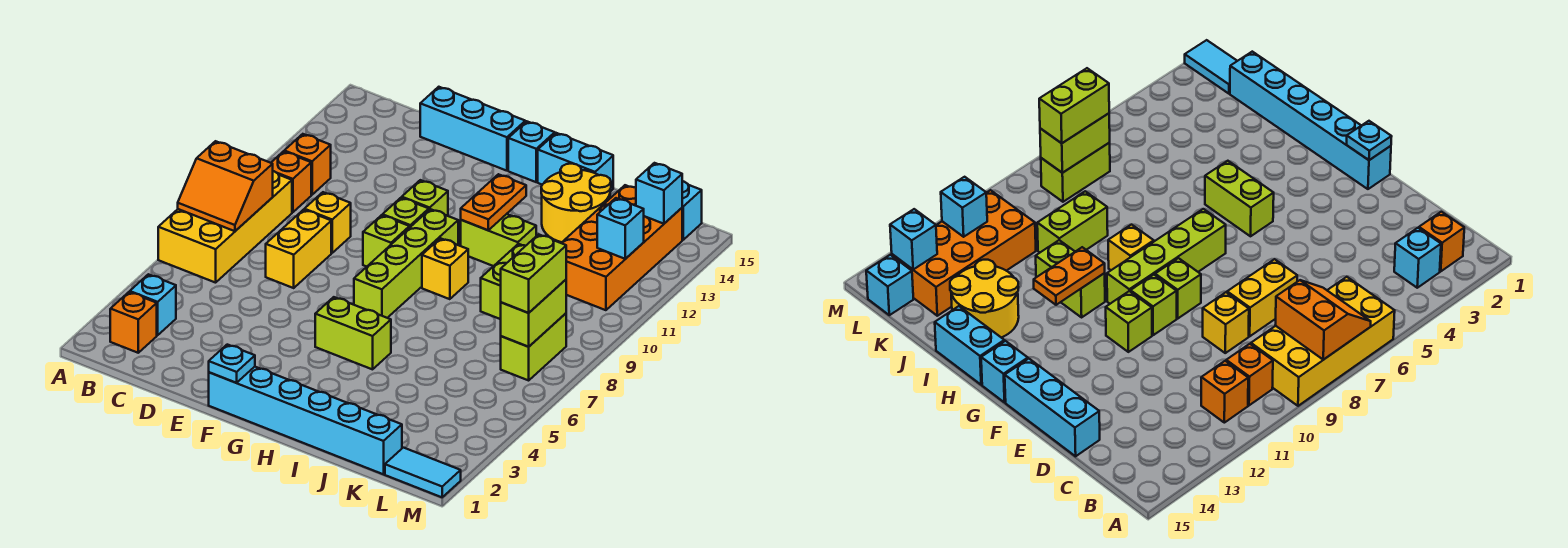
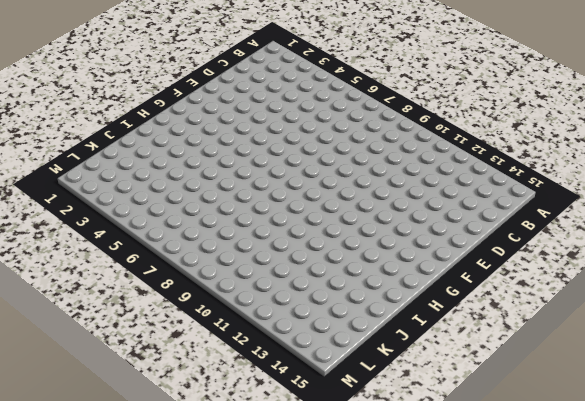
none -> yellow 2x4 brick [158,171,292,283]
none -> orange 1x1 brick [110,292,157,353]
none -> cyan 1x1 brick [130,274,176,335]
none -> orange 1x1 brick [271,151,311,212]

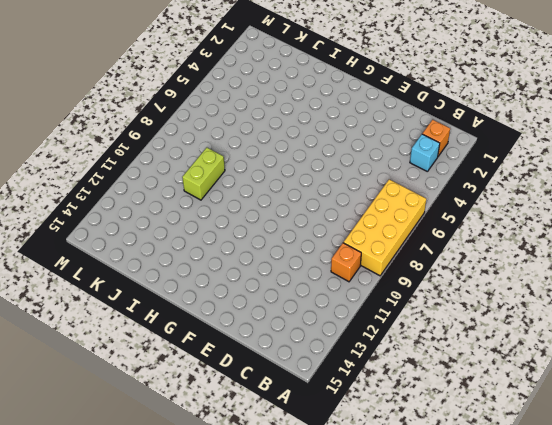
none -> orange 1x1 brick [284,134,331,195]
none -> yellow 1x2 brick [266,210,331,288]
none -> yellow 1x1 brick [304,192,351,253]
none -> cyan 1x3 brick [420,87,525,171]

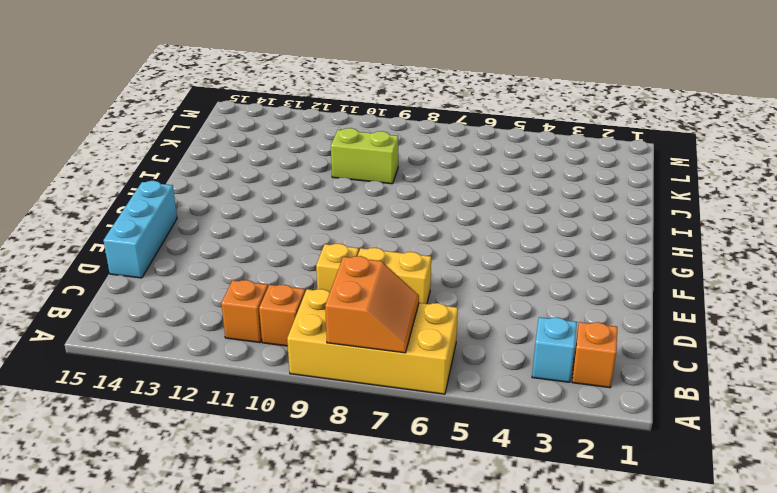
none -> cyan 1x6 brick [209,367,402,474]
none -> lime 1x1 brick [363,215,410,267]
none -> lime 1x1 brick [382,198,429,227]
none -> lime 1x1 brick [402,180,448,216]

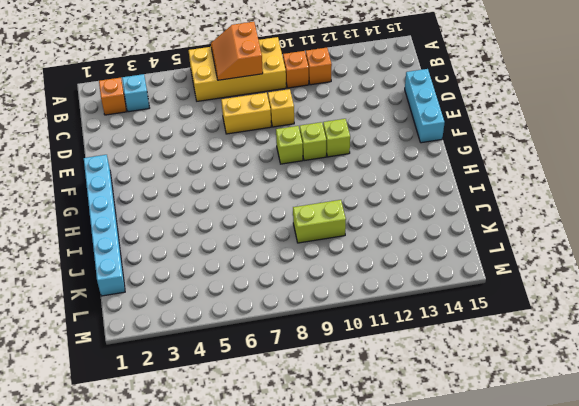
none -> lime 1x2 brick [315,297,391,369]
none -> lime 1x4 brick [354,209,458,318]
none -> cyan 1x1 brick [508,121,555,182]
none -> yellow 1x1 brick [422,238,468,299]

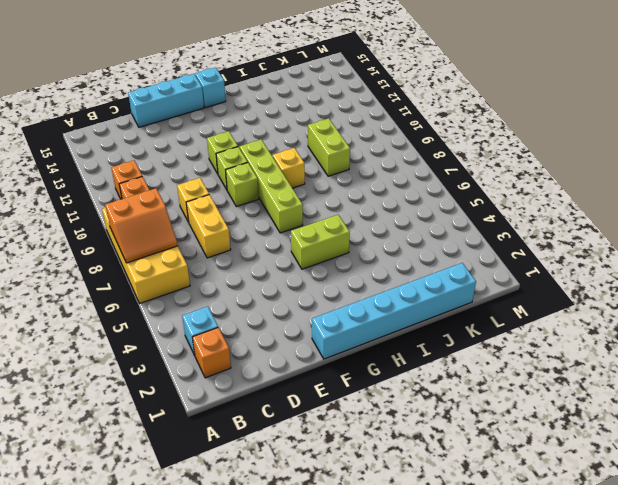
none -> lime 1x2 brick [461,214,536,266]
none -> cyan 1x2 brick [538,133,613,192]
none -> yellow 2x2 round brick [541,164,611,242]
none -> orange 2x4 brick [562,185,682,310]

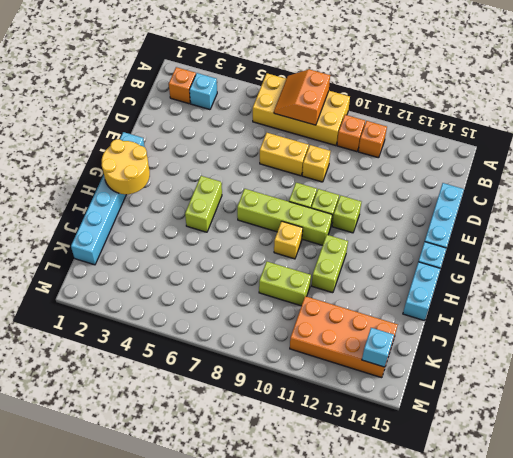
yellow 2x2 round brick [102,139,150,194] -> yellow 2x2 round brick moved to [541,164,611,242]
none -> cyan 1x2 tile [385,448,461,497]
none -> lime 1x2 brick [501,313,566,380]
none -> cyan 1x1 brick [682,181,702,240]
none -> cyan 1x1 plate [209,345,255,383]

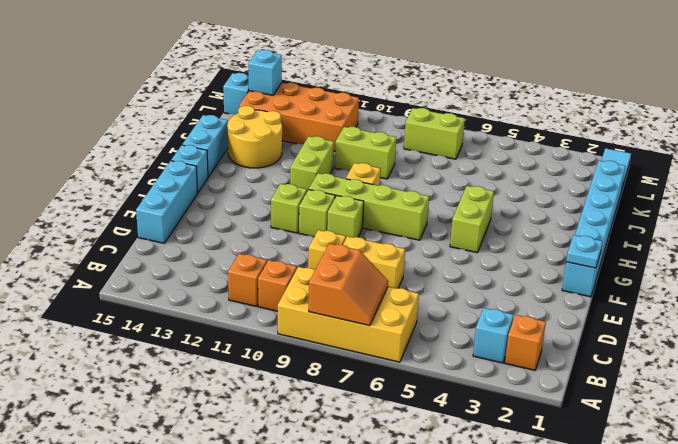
none -> orange 1x2 plate [461,174,526,230]
none -> lime 1x2 brick [501,280,566,347]
none -> cyan 1x1 brick [597,198,644,259]
none -> lime 1x2 brick [501,234,566,313]

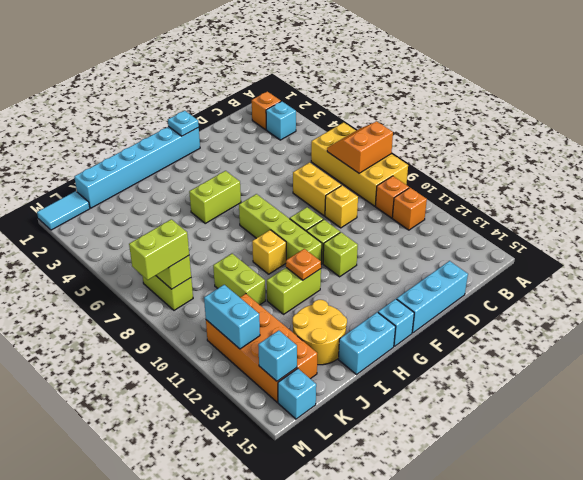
orange 1x1 plate [286,249,321,280] -> orange 1x2 plate [461,174,526,230]
lime 1x2 brick [129,219,189,280] -> lime 1x2 brick turned to [501,234,566,313]
cyan 1x2 brick [204,285,260,349] -> cyan 1x1 brick [597,198,644,259]

